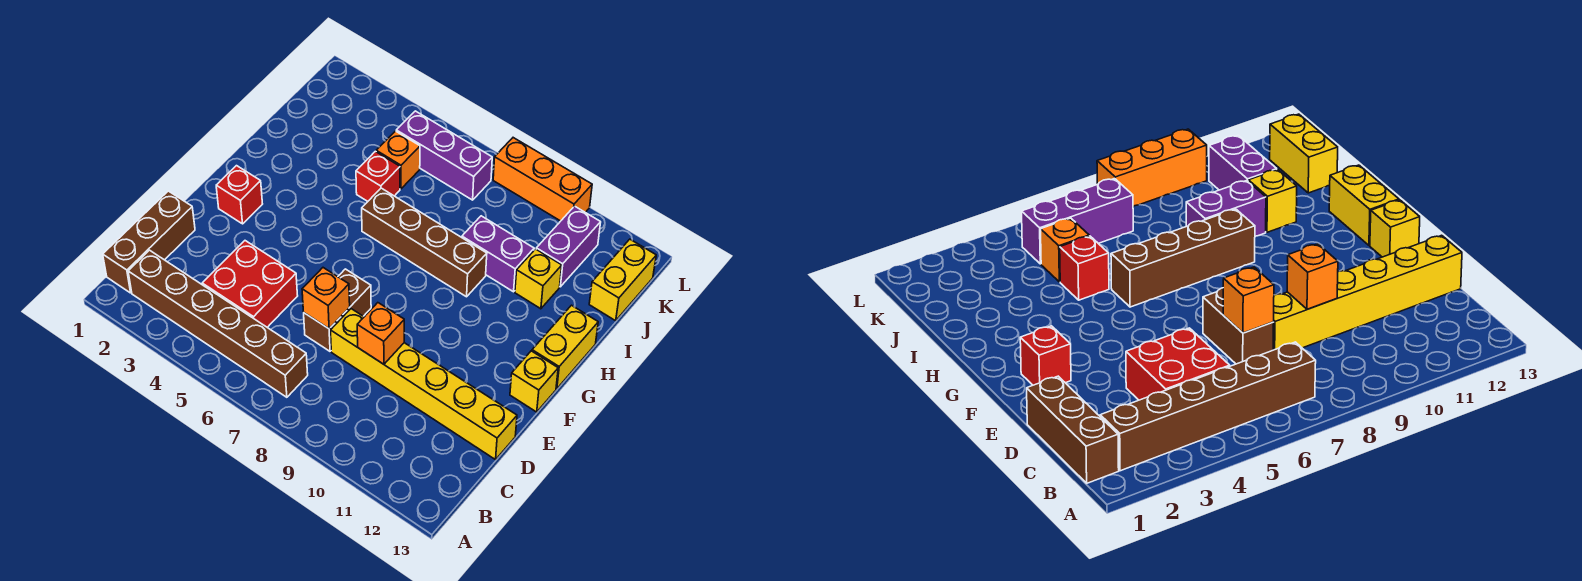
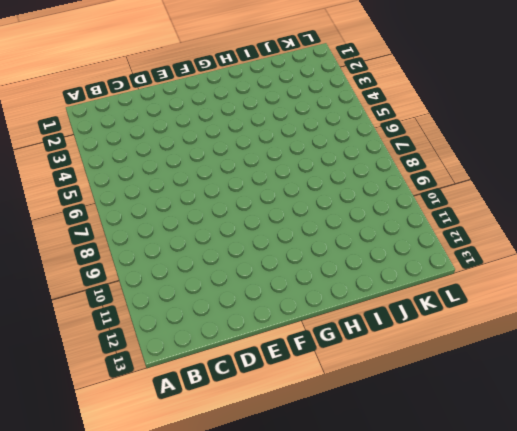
none -> brown 1x3 brick [103,191,195,293]
none -> brown 1x6 brick [128,250,308,397]
none -> red 2x2 brick [202,241,298,327]

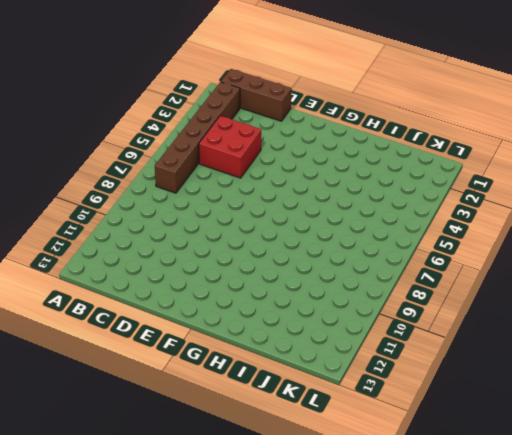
none -> brown 1x2 brick [304,269,371,351]
none -> yellow 1x6 brick [331,309,517,460]
none -> red 1x1 brick [216,166,262,224]

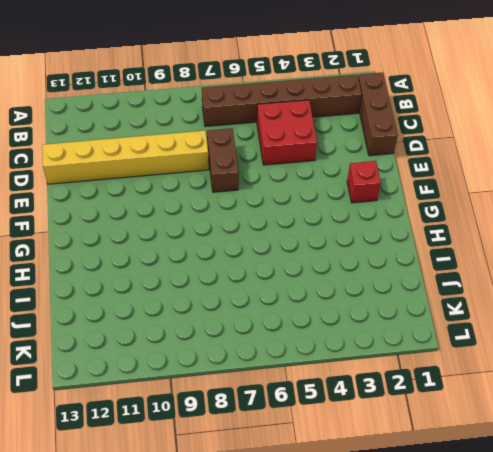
none -> yellow 1x1 brick [510,351,558,412]
none -> yellow 1x2 brick [532,305,598,389]
none -> brown 1x4 brick [362,188,487,297]

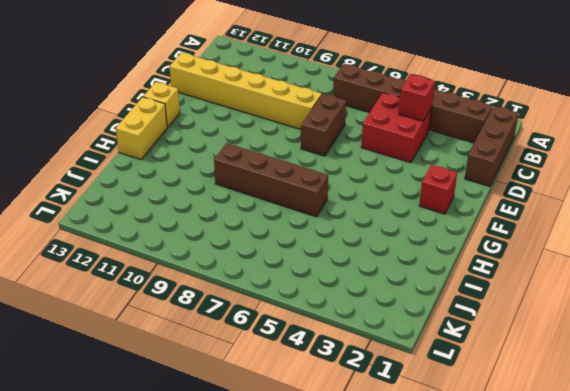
red 1x1 brick [399,74,435,121] -> red 1x1 brick moved to [356,151,400,201]
none -> purple 1x2 brick [462,216,534,292]
none -> yellow 1x1 brick [515,249,562,309]
none -> orange 1x1 brick [376,131,420,189]

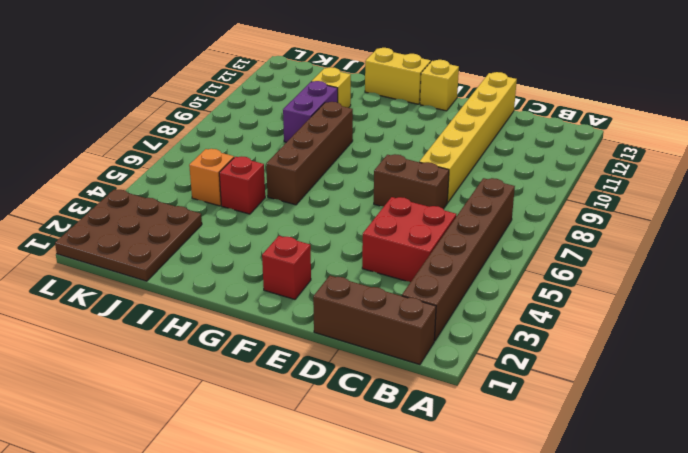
brown 3x3 plate [55,189,202,281] -> none
none -> purple 1x2 brick [536,206,601,287]
none -> yellow 1x2 brick [589,239,656,321]
none -> purple 1x3 brick [396,111,492,200]

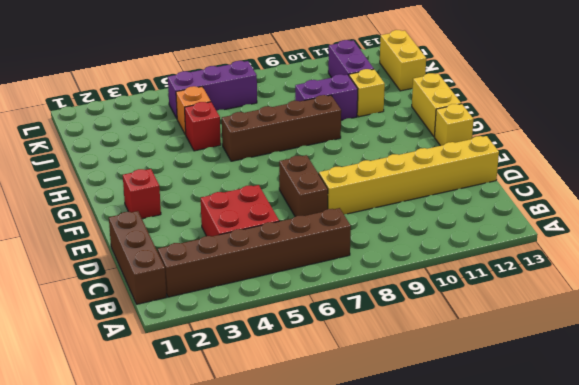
none -> orange 1x3 brick [493,138,592,221]
none -> orange 1x1 brick [302,268,350,329]
none -> orange 1x1 brick [357,303,404,364]

